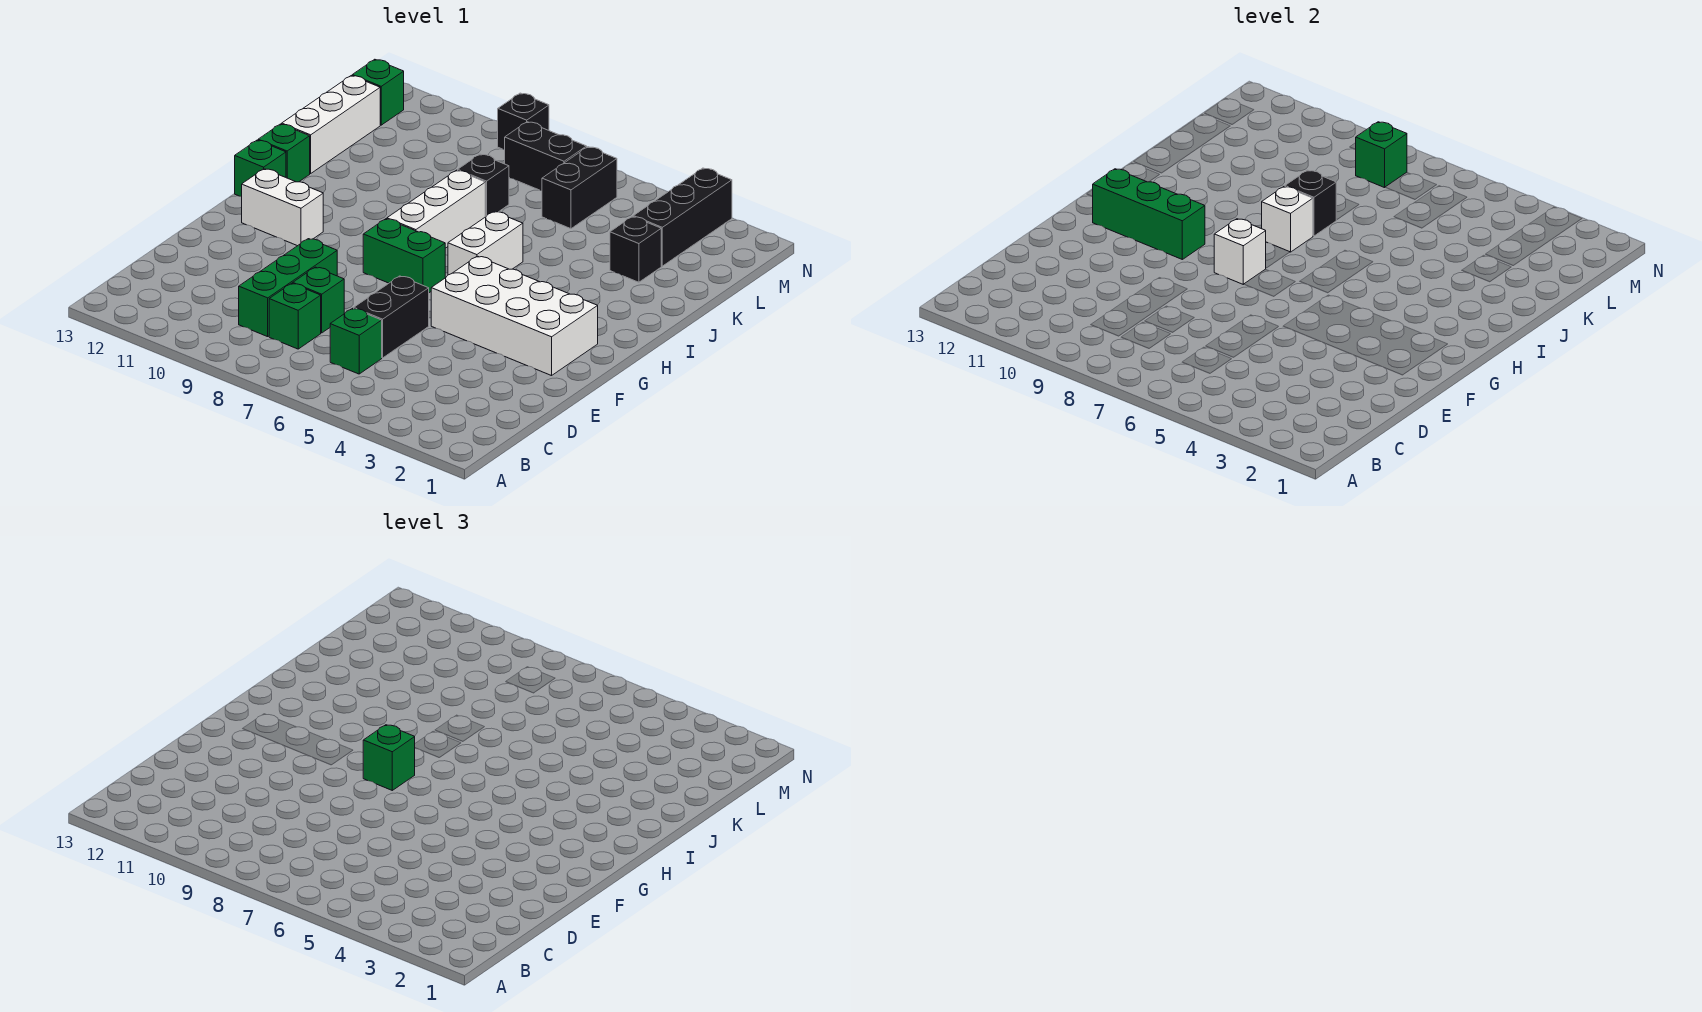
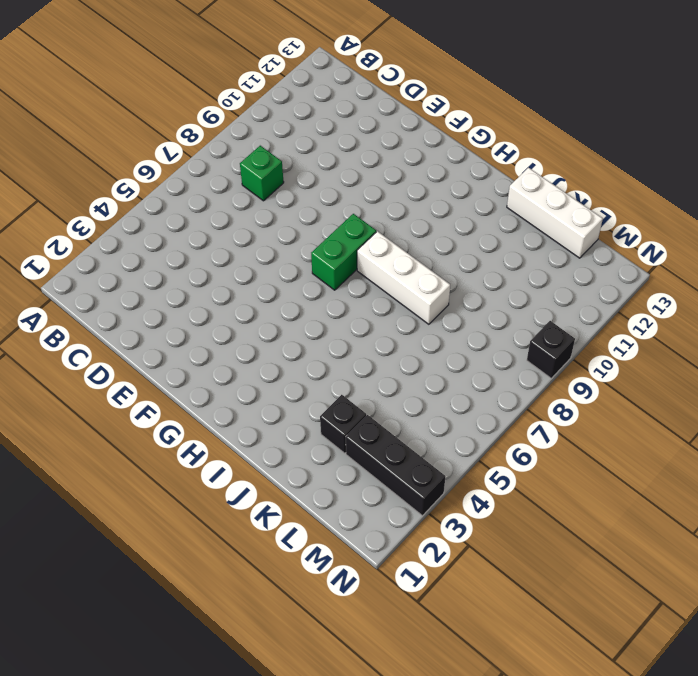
none -> green 1x1 brick [330,308,382,374]
none -> green 1x3 brick [239,239,337,337]
none -> black 1x2 brick [354,276,429,358]

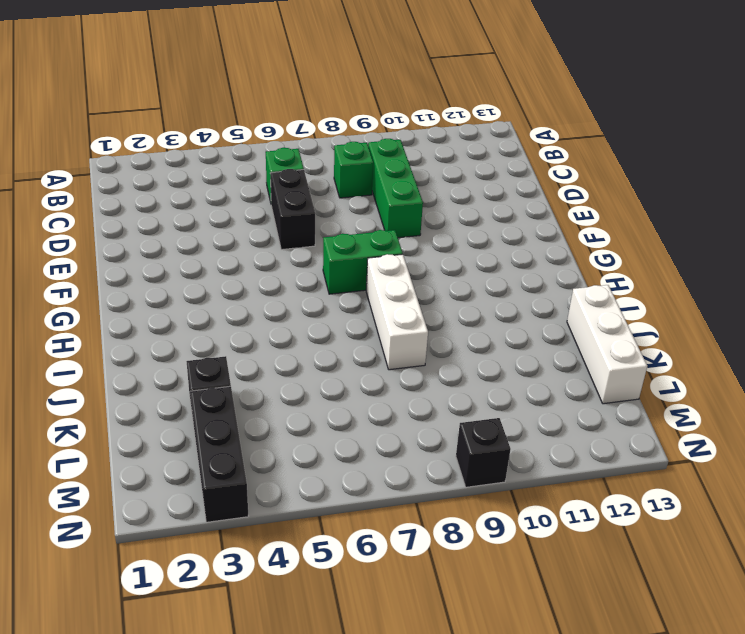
none -> green 1x1 brick [293,267,344,333]
none -> white 2x4 brick [431,256,598,376]
none -> white 1x2 brick [242,169,323,246]

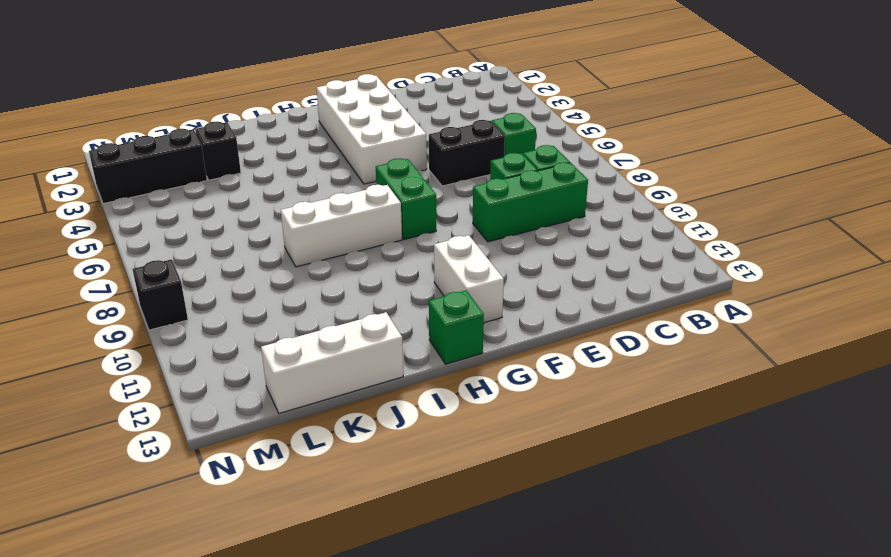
none -> white 1x2 brick [448,212,523,275]
none -> green 1x1 brick [258,124,310,182]
none -> black 1x1 brick [458,154,509,217]

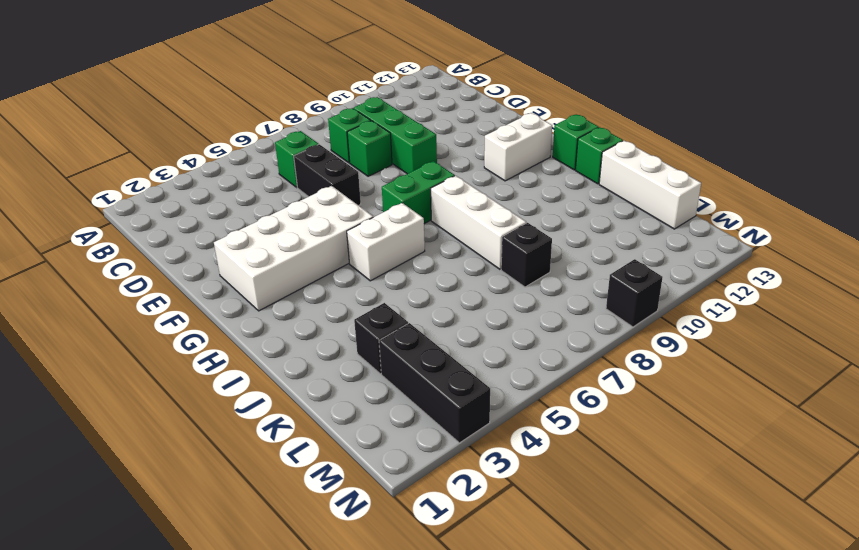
white 1x2 brick [347,203,425,281] -> white 1x2 brick turned to [448,212,523,275]
none -> black 1x2 brick [542,147,617,229]
none -> black 1x2 brick [505,122,587,191]
none -> green 1x1 brick [352,59,404,125]

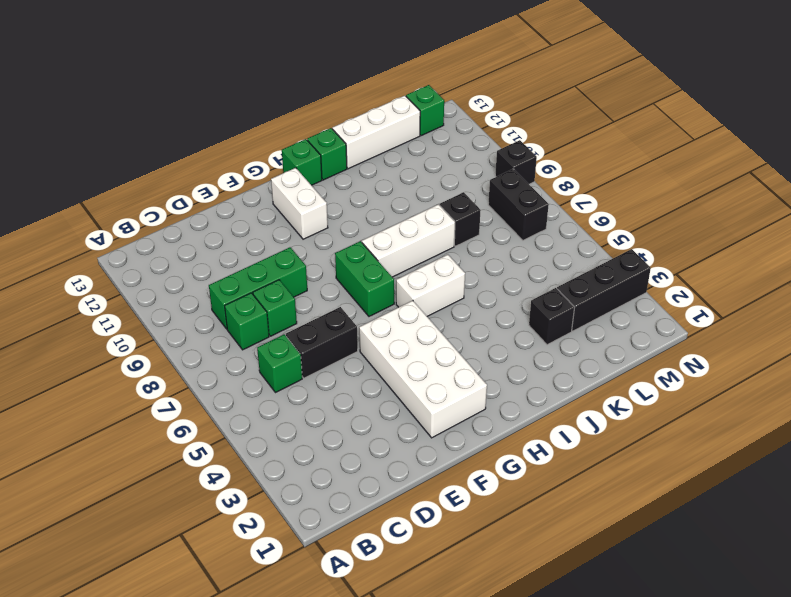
none -> black 1x2 brick [542,147,617,229]
none -> white 1x1 brick [1214,219,1266,284]
none -> green 1x3 brick [1092,169,1205,259]

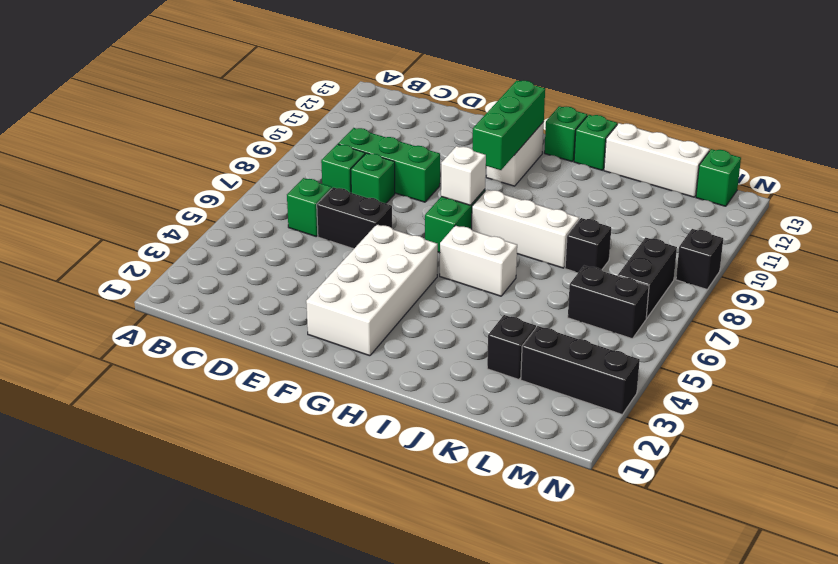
none -> white 1x1 brick [1262,187,1313,252]
none -> black 1x1 brick [1285,170,1336,236]
none -> green 1x1 brick [1355,122,1407,188]

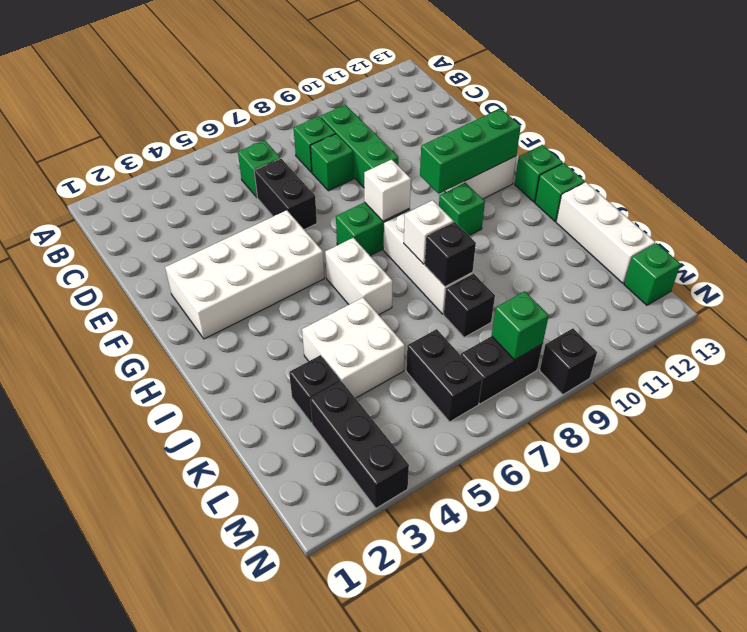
green 1x1 brick [439,183,485,236] -> green 1x1 brick moved to [363,725,415,790]
white 2x2 brick [302,298,405,398] -> none

